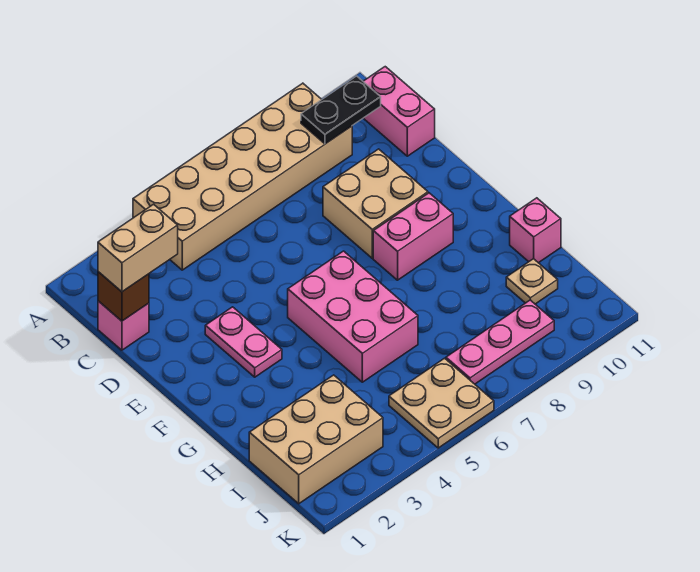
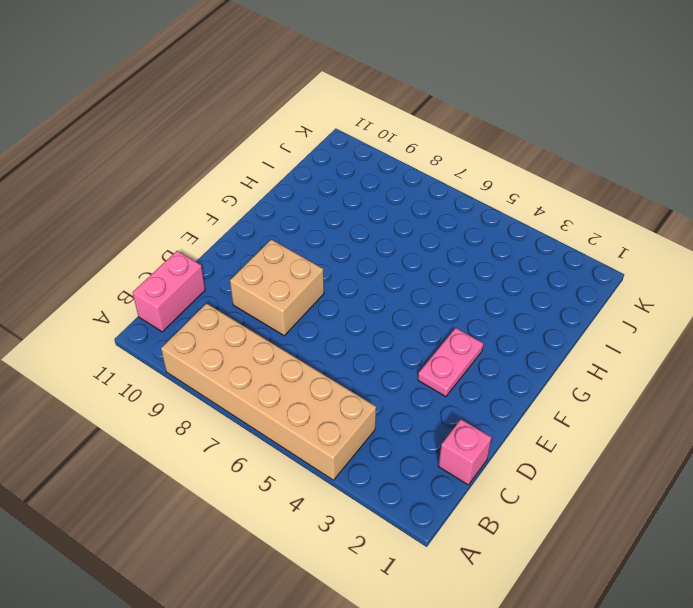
none -> pink 2x3 brick [288,251,418,382]
none -> pink 1x2 brick [373,193,453,280]
none -> pink 1x1 brick [510,198,561,263]

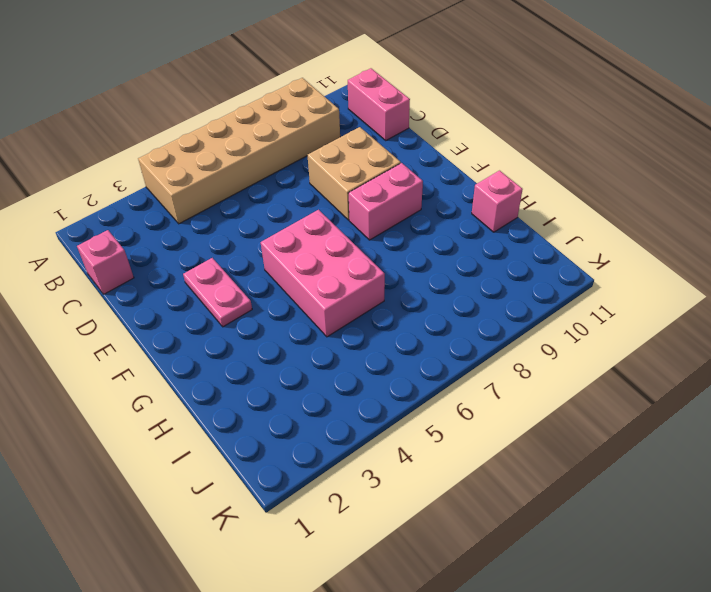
none -> tan 2x3 brick [249,375,383,504]
none -> tan 1x1 plate [506,259,558,304]
none -> tan 2x2 plate [389,358,494,448]

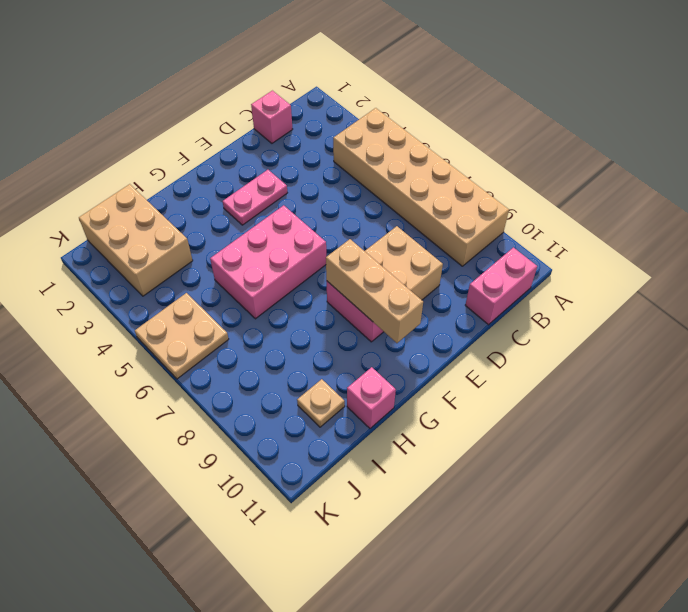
tan 1x3 brick [326,239,423,343] -> none
none -> pink 1x3 plate [446,300,554,384]
none -> black 1x2 plate [301,76,381,144]
none -> brown 1x1 brick [98,272,149,321]

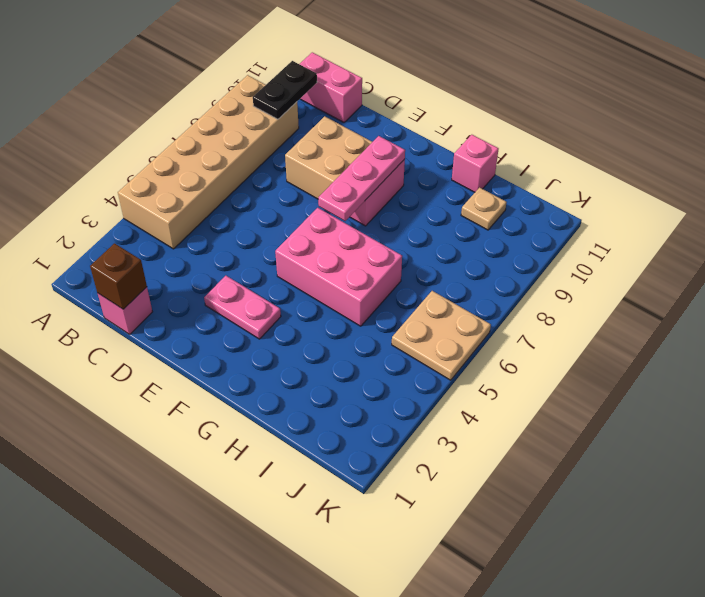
pink 1x3 plate [318,136,405,221] -> pink 1x3 plate moved to [446,300,554,384]
none -> tan 2x3 brick [249,375,383,504]
none -> tan 1x2 brick [98,204,178,292]

